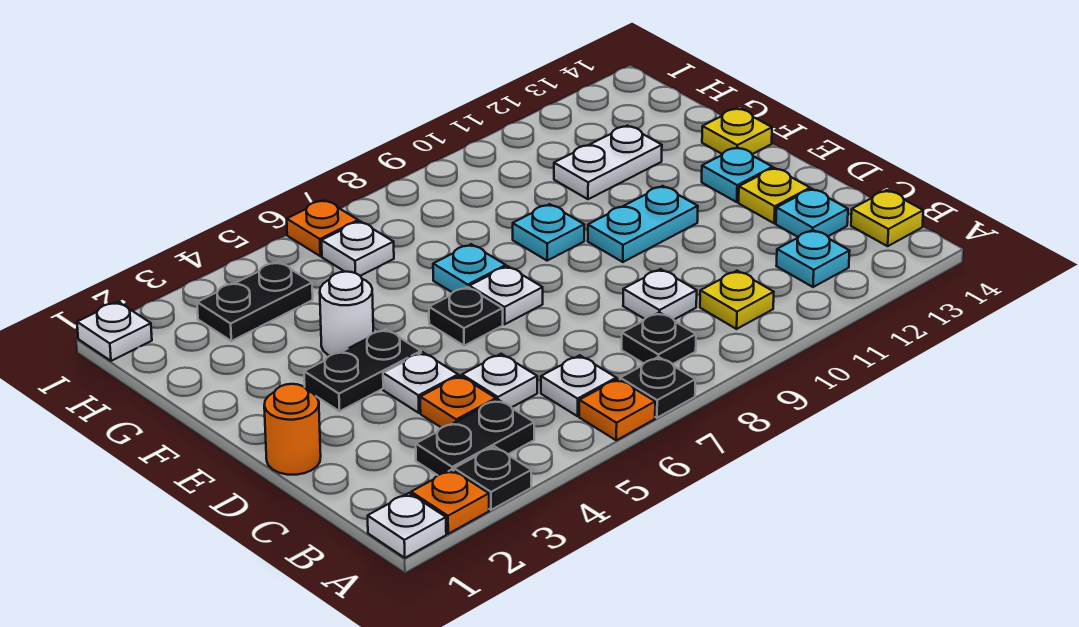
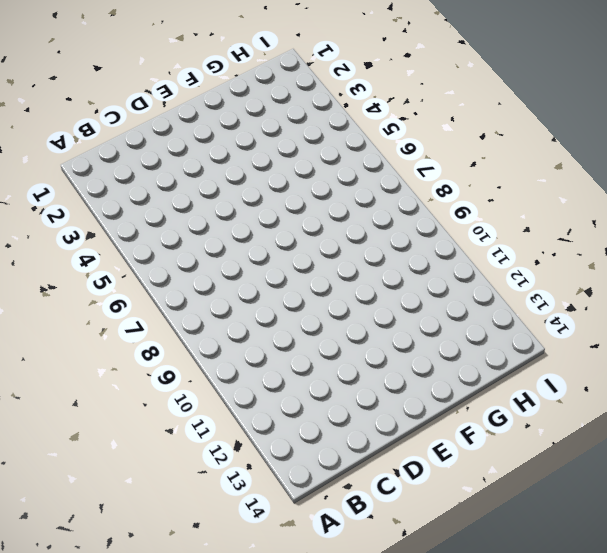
none -> white 1x1 plate [368,493,446,558]
none -> orange 1x1 plate [411,470,489,534]
none -> black 1x1 plate [454,446,531,510]
none -> orange 1x1 plate [579,379,655,440]

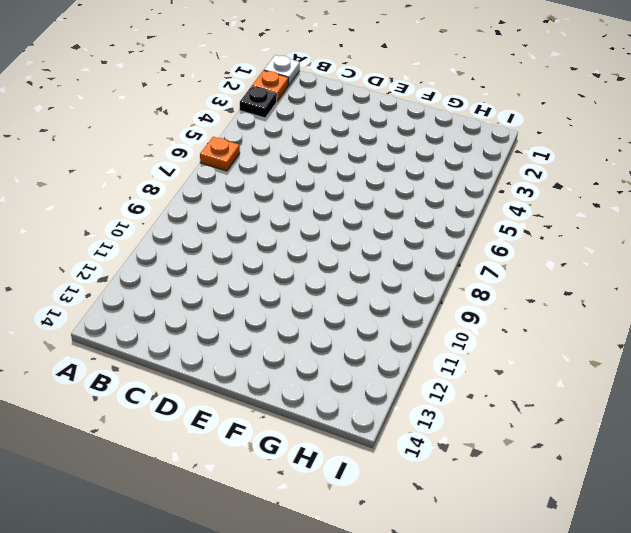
none -> black 1x1 plate [620,357,696,418]
none -> black 1x2 plate [416,399,534,475]
none -> white 1x1 plate [541,355,616,416]
none -> black 1x1 plate [622,312,696,364]

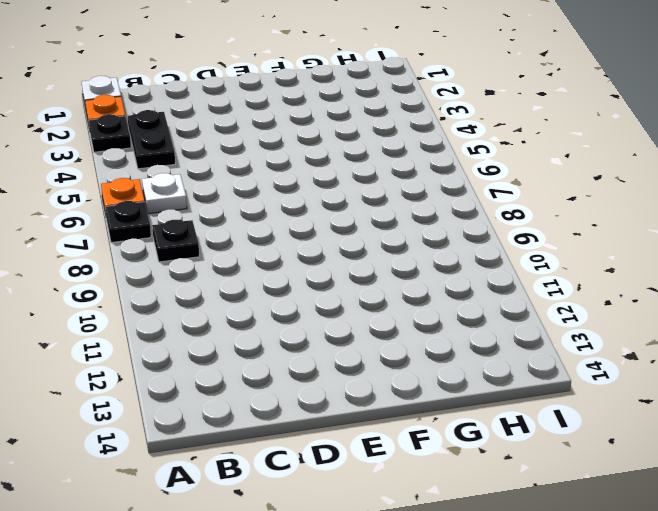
none -> yellow 1x1 plate [700,271,774,329]
none -> cyan 1x1 plate [776,230,850,287]
none -> yellow 1x1 plate [851,190,923,246]
none -> orange 1x1 plate [420,376,496,428]

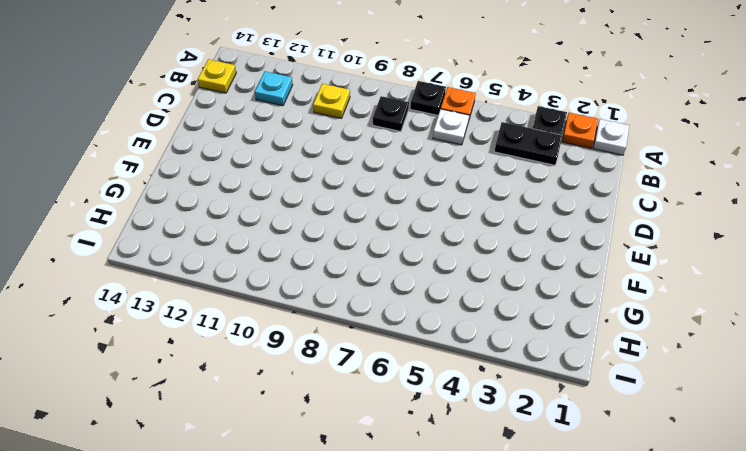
none -> orange 1x1 plate [420,376,496,428]
none -> white 1x1 plate [462,354,537,408]
none -> white 1x1 plate [623,269,697,319]
none -> cyan 1x1 plate [776,189,848,237]

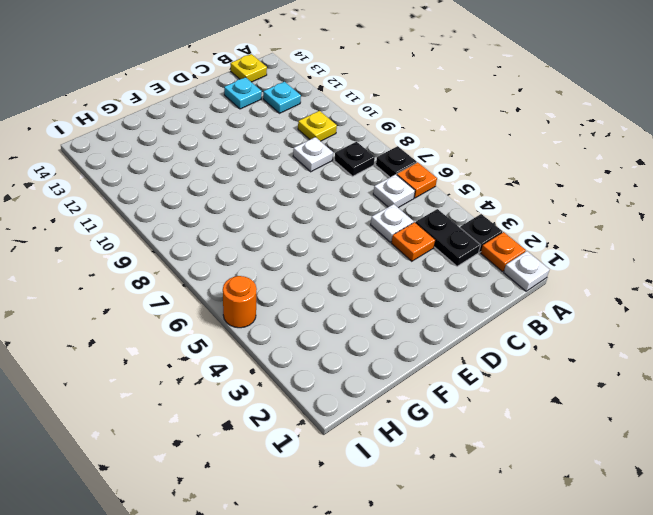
orange 1x1 round brick [223,276,257,328] -> orange 1x1 round brick moved to [264,384,321,475]
none -> white 1x1 plate [383,352,458,413]
none -> yellow 1x1 plate [739,168,810,223]
none -> black 1x2 plate [304,329,421,411]
none -> black 1x1 plate [429,287,503,346]

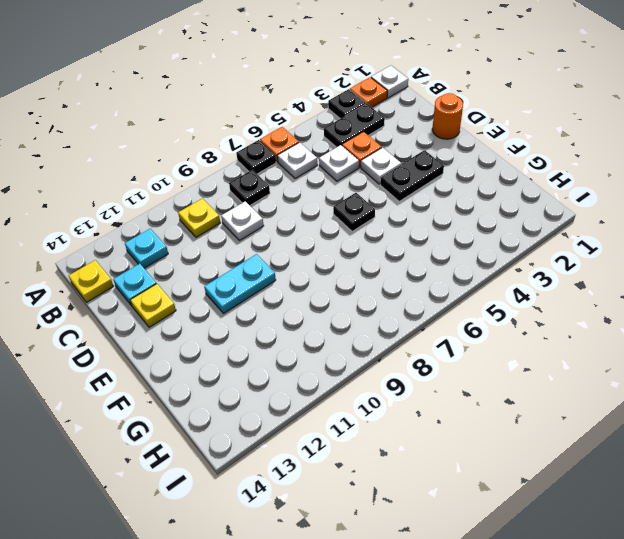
none -> white 1x1 plate [469,266,543,324]
none -> cyan 1x1 plate [702,147,773,202]
none -> white 1x1 round brick [320,272,373,356]
none -> cyan 1x1 plate [433,244,506,293]

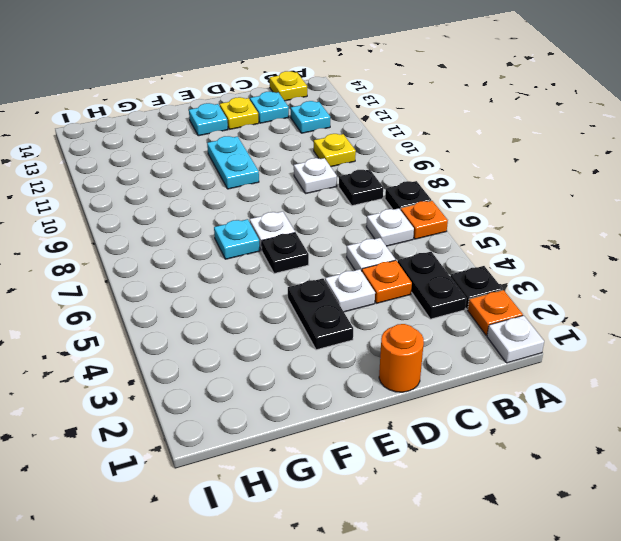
none -> white 1x1 round brick [320,272,373,356]
none -> cyan 1x1 plate [513,204,584,260]
none -> yellow 1x1 plate [702,108,772,154]
none -> white 1x2 plate [554,126,662,199]

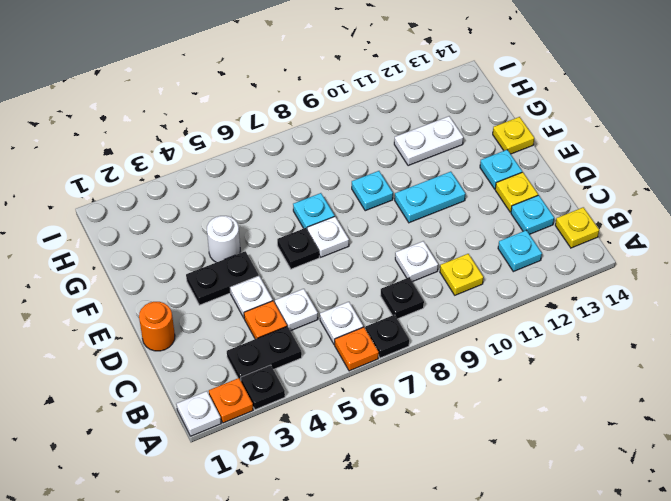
none -> black 1x2 plate [197,262,313,341]
none -> white 1x1 plate [322,221,394,276]
none -> white 1x1 plate [77,302,152,361]
none -> orange 1x1 plate [287,200,358,256]

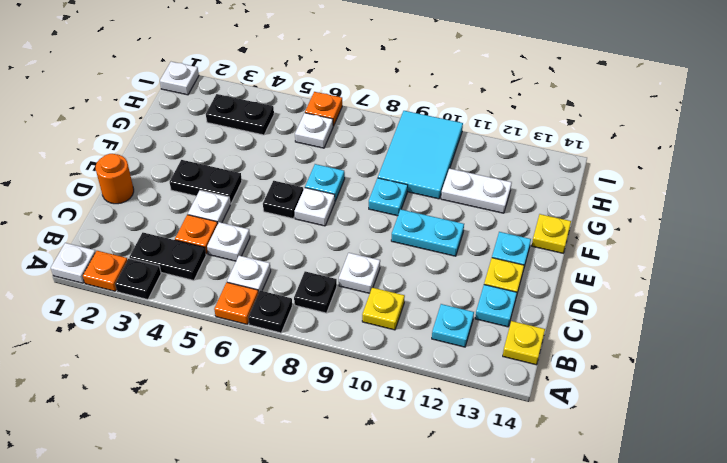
cyan 2x3 tile [378,111,463,199] -> none
none -> white 1x1 round brick [320,272,373,356]

